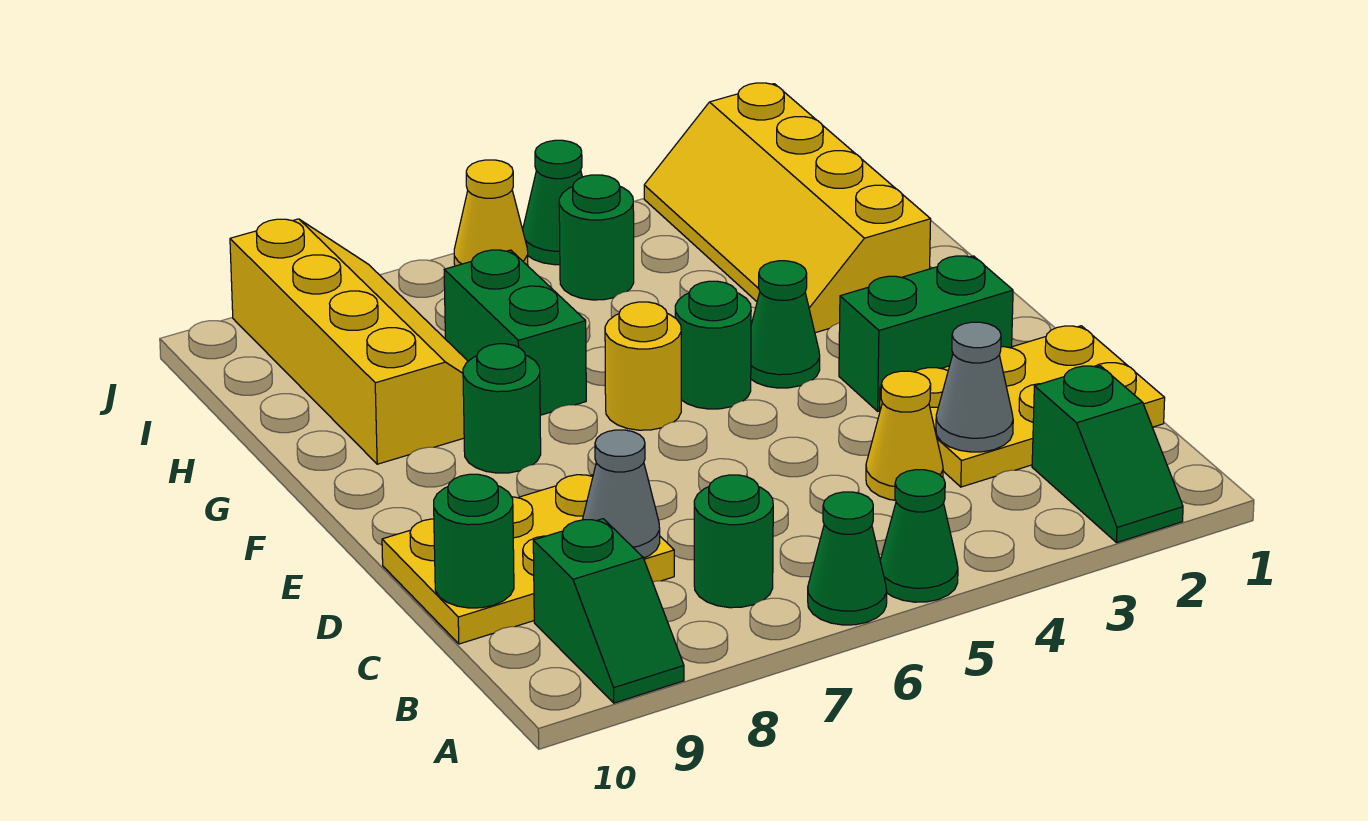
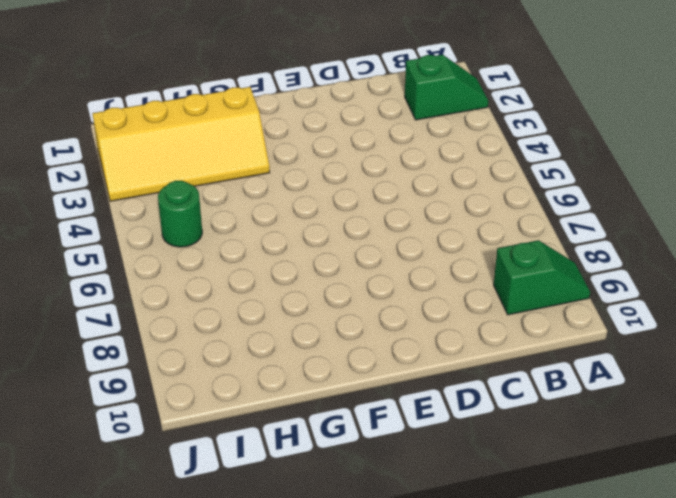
none -> green 1x1 cone [880,470,958,602]
none -> green 1x1 cone [808,492,887,625]
none -> green 1x1 round brick [694,475,773,608]

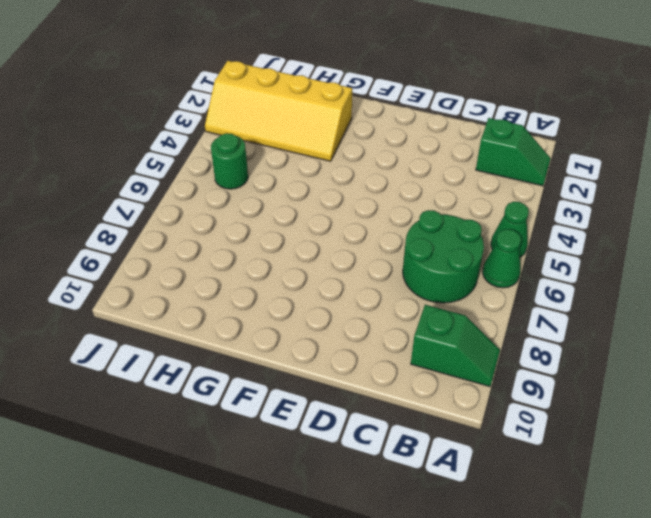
green 2x2 round brick [403,210,484,303] -> green 1x1 round brick [694,475,773,608]
none -> yellow 2x3 plate [880,326,1165,487]
none -> yellow 1x1 cone [866,371,943,500]
none -> yellow 2x3 plate [382,475,674,644]

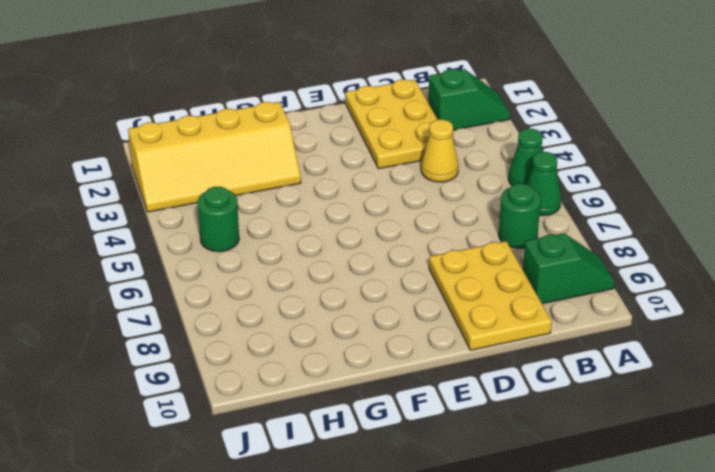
none -> green 1x2 brick [839,256,1013,411]
none -> green 1x1 cone [751,261,820,388]
none -> green 1x1 round brick [675,281,751,409]

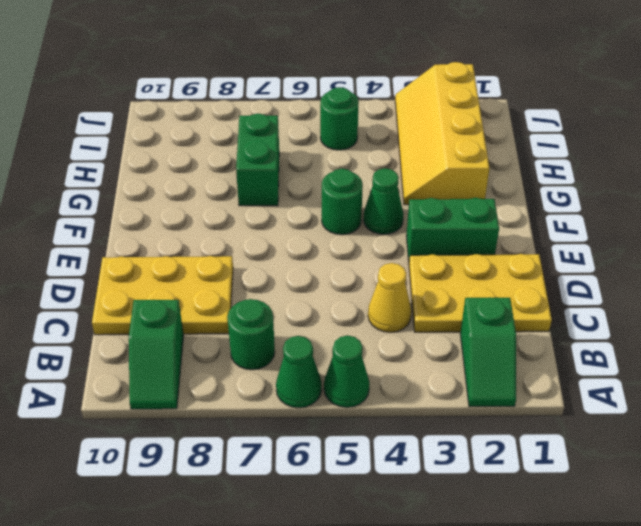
none -> yellow 1x1 round brick [605,302,681,430]
none -> green 1x1 round brick [463,344,541,473]
none -> yellow 2x4 slope [230,219,468,464]

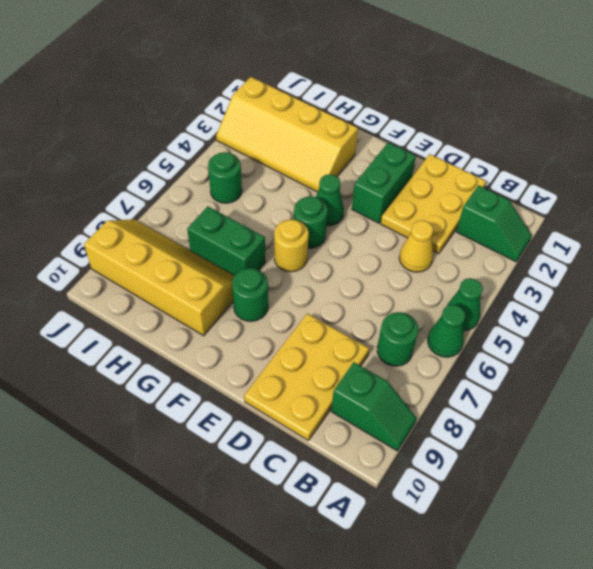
none -> green 1x1 cone [523,140,582,265]
none -> yellow 1x1 cone [454,160,528,266]
none -> grey 1x1 cone [936,322,1013,452]

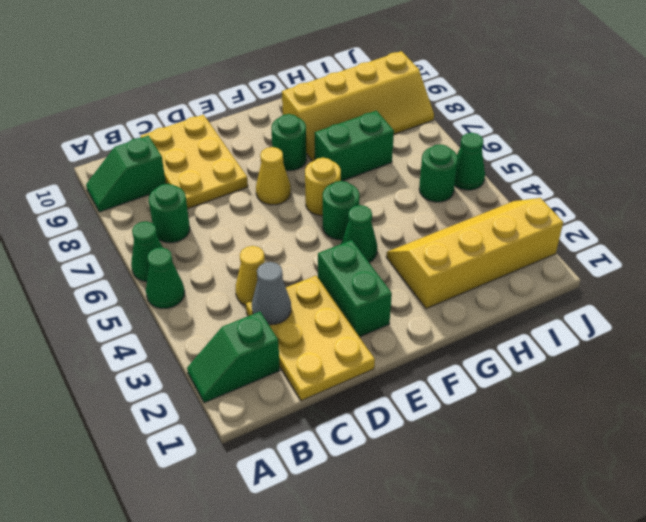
yellow 1x1 cone [256,147,291,205] -> yellow 1x1 cone moved to [454,160,528,266]
none -> grey 1x1 cone [583,430,660,558]
none -> green 1x1 round brick [434,474,514,608]

